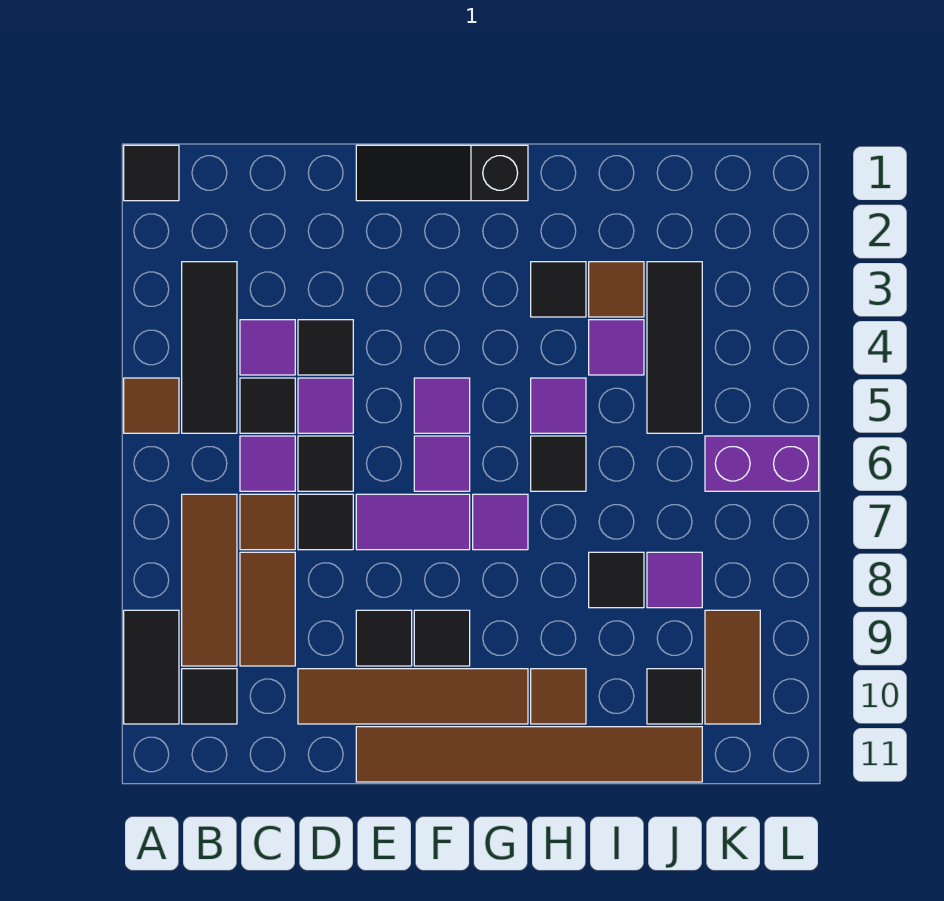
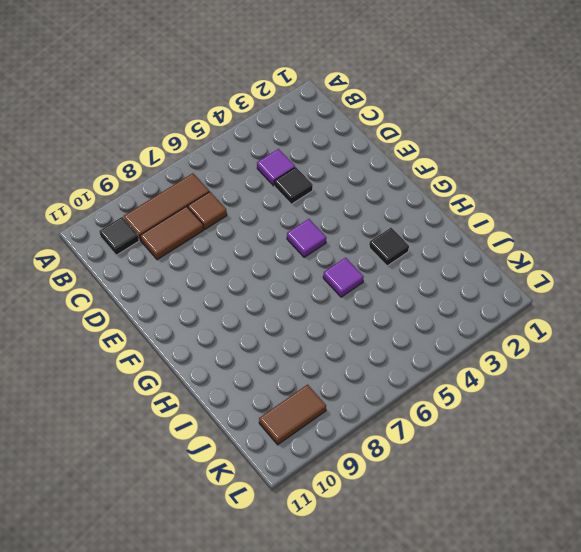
none -> black 1x1 tile [124,145,179,201]
none -> brown 1x1 tile [124,378,179,433]
none -> black 1x2 tile [124,610,179,724]
none -> black 1x3 tile [182,262,237,433]

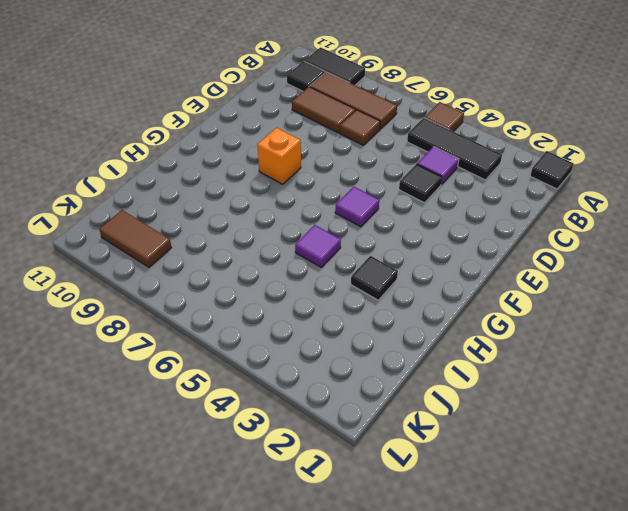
orange 1x1 brick [258,128,301,184] -> none
none -> black 1x1 tile [240,378,295,433]
none -> purple 1x1 tile [240,436,295,491]
none -> purple 1x1 tile [298,378,353,433]
none -> black 1x1 tile [298,436,353,491]

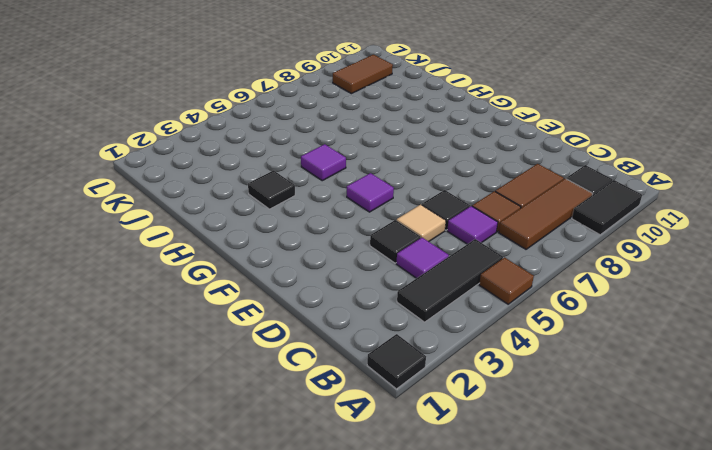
tan 1x1 tile [397,205,446,242] -> purple 1x1 tile [298,378,353,433]
none -> black 1x1 tile [240,378,295,433]
none -> black 1x1 tile [298,494,353,550]
none -> brown 1x4 tile [298,669,528,724]
none -> black 1x3 slope [356,145,528,201]

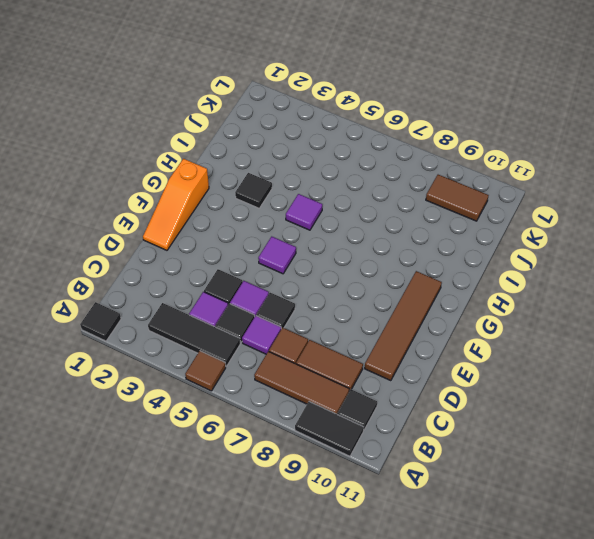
orange 1x3 slope [143,159,209,250] -> black 1x3 slope [356,145,528,201]
none -> black 1x1 tile [298,494,353,550]
none -> purple 1x2 tile [356,494,470,550]
none -> black 1x1 tile [356,610,412,666]
none -> brown 1x6 tile [356,727,702,782]

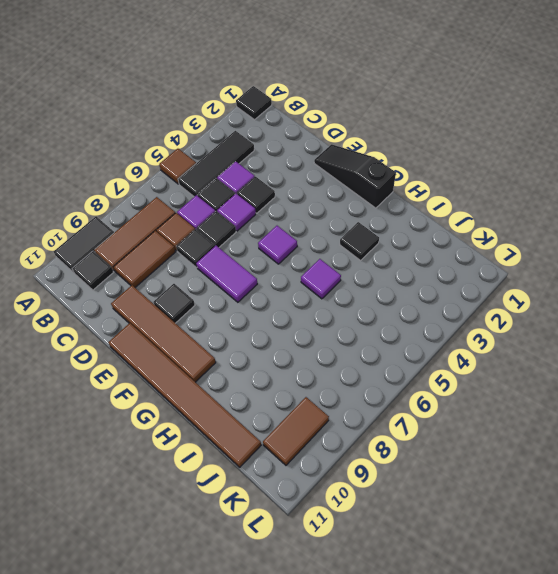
none -> purple 1x1 tile [414,436,470,491]
none -> black 1x1 tile [414,610,470,666]
none -> purple 1x1 tile [473,494,528,550]
none -> black 1x1 tile [531,436,586,491]

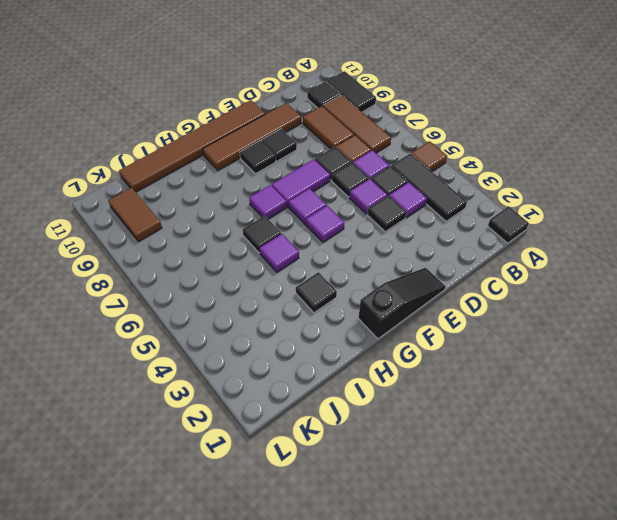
none -> brown 1x1 tile [531,669,586,724]
none -> brown 1x1 tile [589,262,644,317]
none -> purple 1x1 tile [589,320,644,375]
none -> black 1x1 tile [589,552,644,608]

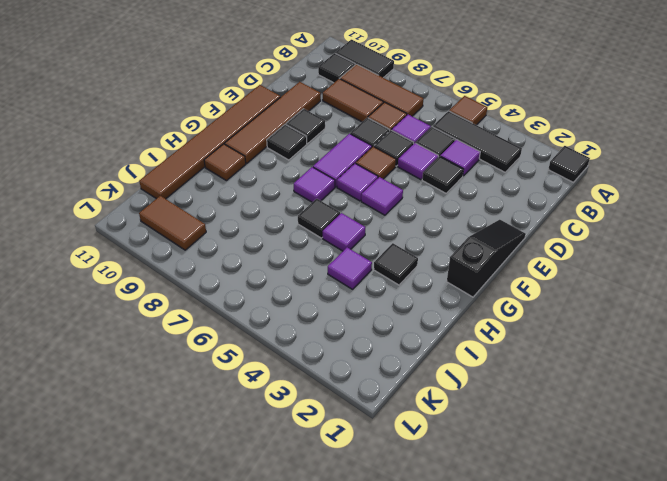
brown 1x1 tile [356,147,396,179] -> brown 1x1 tile moved to [589,262,644,317]
none -> black 1x1 tile [589,552,644,608]
none -> black 1x3 tile [647,262,702,433]
none -> purple 1x1 tile [647,552,702,608]
none -> black 1x1 tile [647,669,702,724]

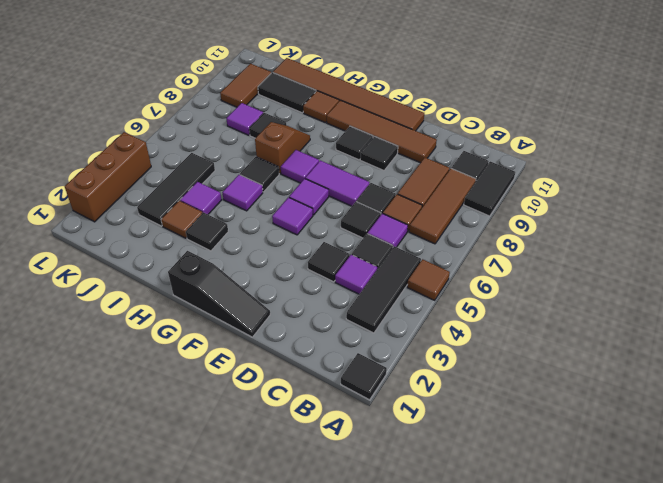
brown 1x2 slope [255,122,310,174] -> none
black 1x2 tile [258,72,316,113] -> black 1x1 tile [647,669,702,724]
brown 1x3 brick [65,132,151,222] -> none
none -> purple 1x1 tile [298,378,353,433]
none -> purple 1x2 brick [705,436,819,491]

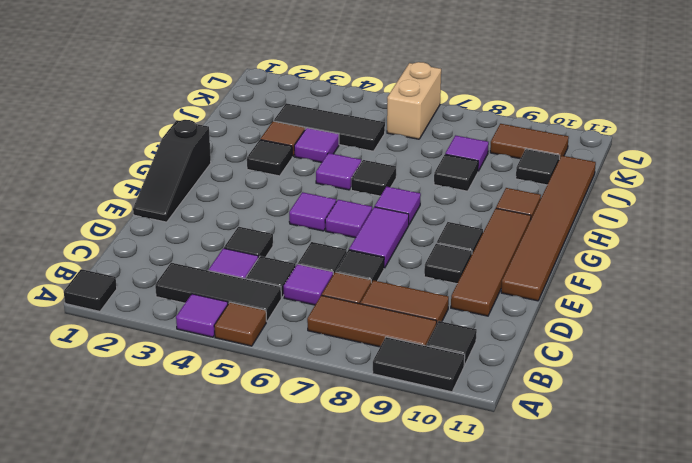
purple 1x1 tile [176,294,228,337] -> purple 1x1 tile moved to [298,378,353,433]
tan 1x2 brick [387,62,441,139] -> purple 1x2 brick [705,436,819,491]

